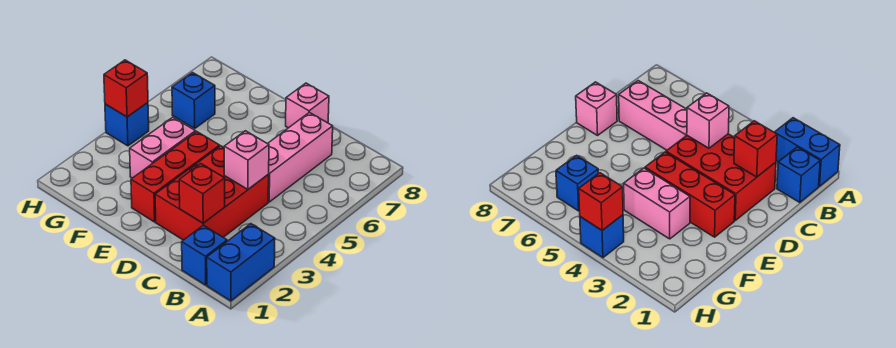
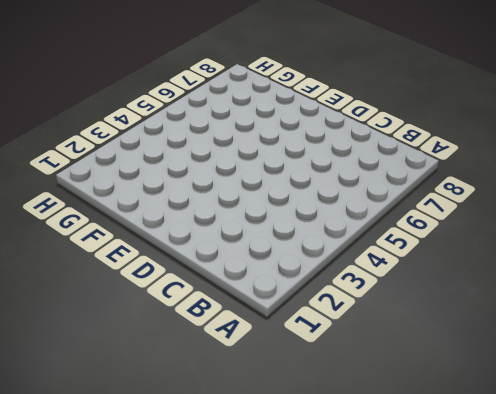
none -> blue 1x2 brick [207,224,275,301]
none -> blue 1x1 brick [182,225,227,285]
none -> red 2x3 brick [155,146,269,240]

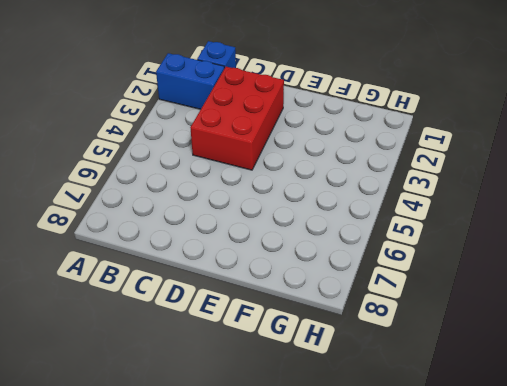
blue 1x2 brick [156,53,224,109] -> blue 1x2 brick turned to [207,224,275,301]
none -> pink 1x3 brick [268,113,333,202]
none -> pink 1x1 brick [286,83,329,128]
none -> red 1x3 brick [131,132,220,222]

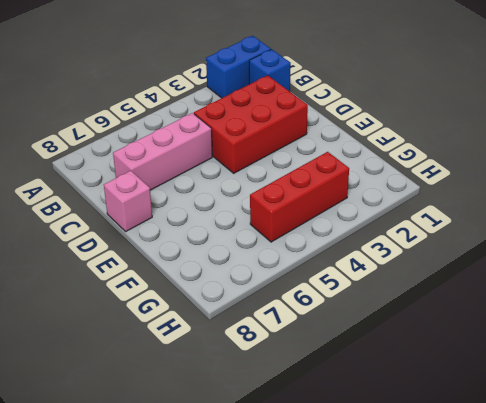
red 1x3 brick [250,152,349,242] -> red 1x3 brick moved to [131,132,220,222]
none -> pink 1x2 brick [130,117,196,178]
none -> blue 1x1 brick [172,73,215,128]
none -> blue 1x1 brick [105,103,149,146]

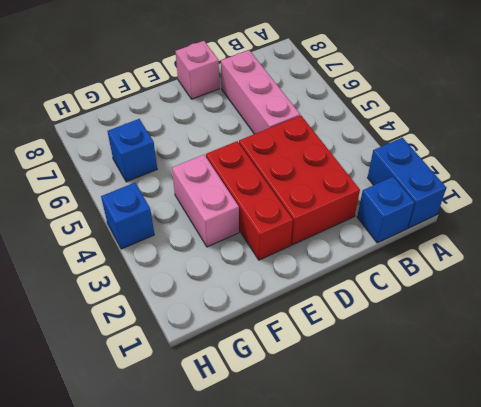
none -> red 1x1 brick [179,164,225,223]
none -> pink 1x1 brick [224,131,269,189]
none -> red 1x1 brick [104,60,148,117]

